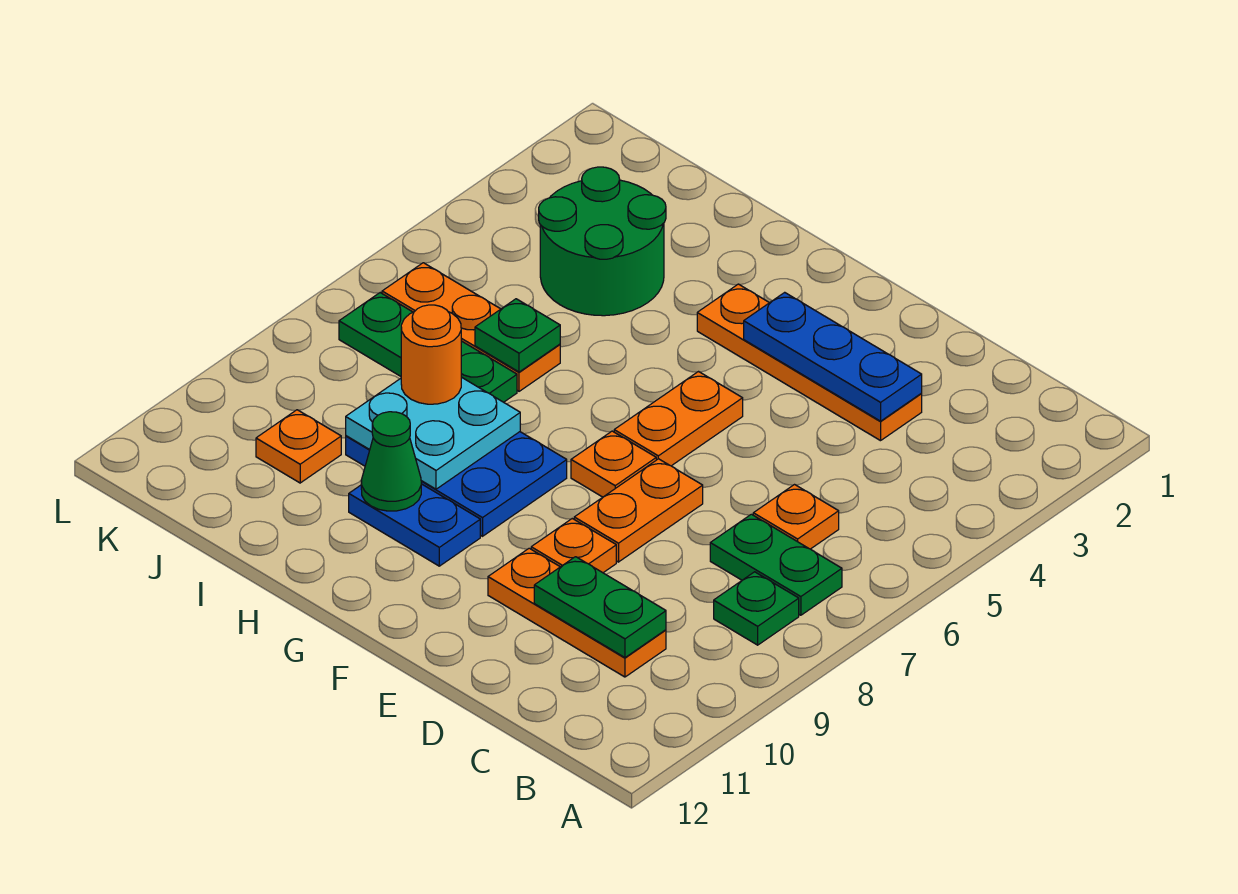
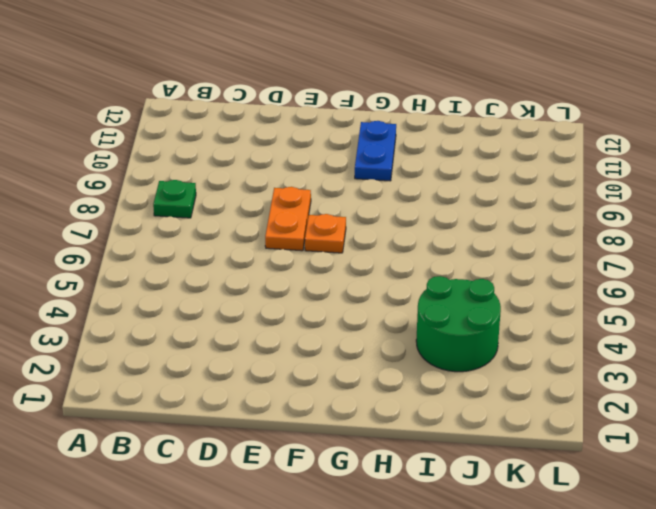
blue 1x2 plate [355,121,396,181] -> blue 1x2 plate turned to [349,484,480,566]
none -> green 1x2 plate [710,514,842,615]
none -> orange 1x1 plate [753,485,839,549]
none -> orange 1x3 plate [488,548,666,677]

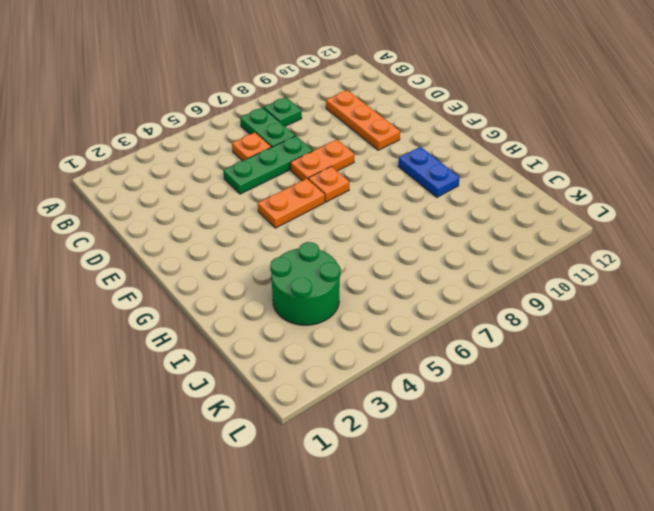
green 1x3 plate [223,136,313,194] -> green 1x3 plate turned to [339,293,517,402]
none -> orange 1x4 plate [697,284,922,441]
none -> orange 1x1 plate [531,519,616,573]
none -> blue 2x3 plate [346,432,567,536]

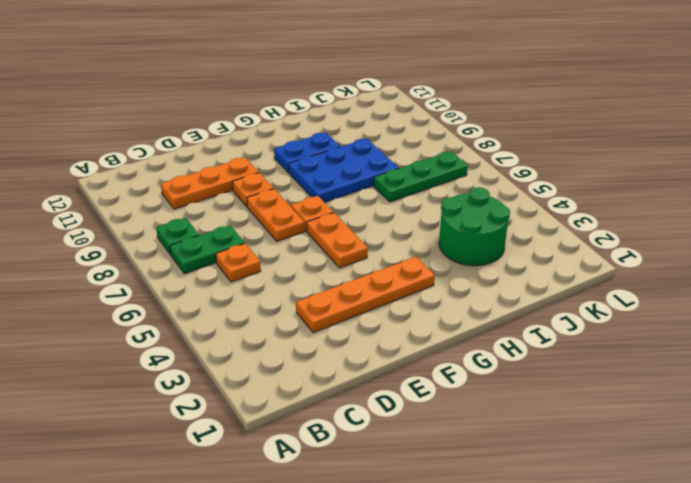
none -> orange 1x3 plate [382,263,560,391]
none -> orange 1x1 plate [256,410,341,483]
none -> green 1x2 plate [534,557,666,658]

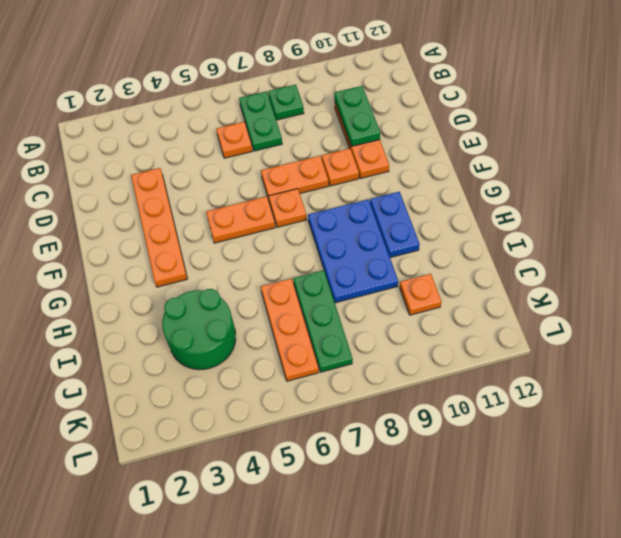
none -> blue 1x3 plate [744,292,922,421]
none -> cyan 2x2 plate [346,377,520,489]
none -> green 1x1 cone [361,412,421,511]

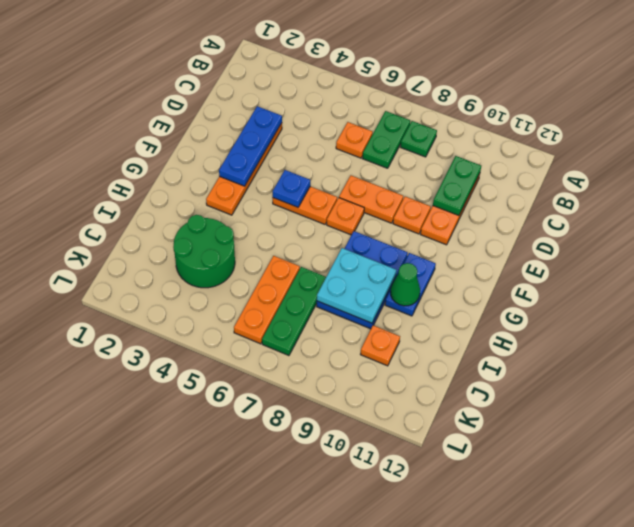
blue 1x1 plate [273,170,310,207] -> none
none -> green 1x1 plate [475,299,560,372]
none -> orange 1x1 round brick [401,305,461,404]

